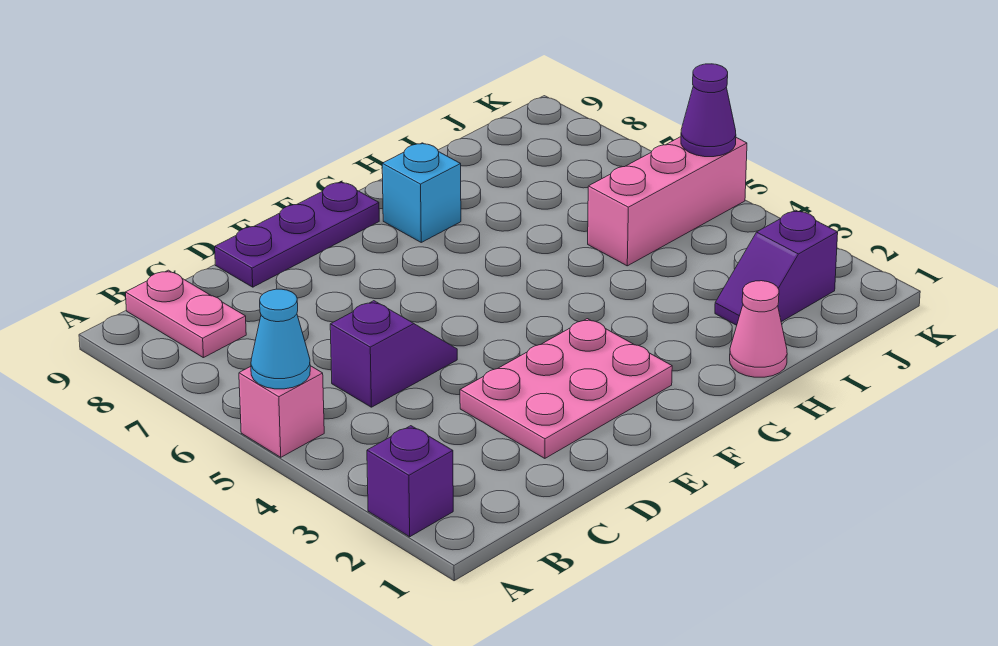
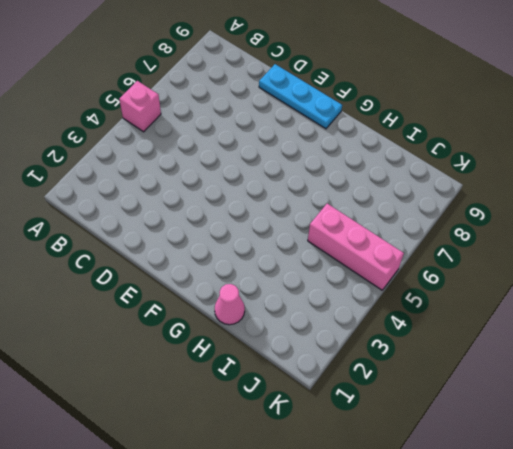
cyan 1x3 plate [259,64,342,129] -> purple 1x3 plate [215,182,379,287]
none -> purple 1x1 brick [367,426,453,537]
none -> pink 1x2 plate [126,270,246,358]
none -> purple 1x2 slope [330,301,457,407]

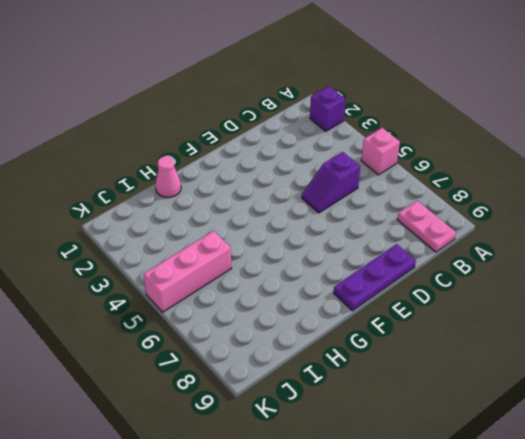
none -> pink 2x3 plate [460,319,672,458]
none -> cyan 1x1 brick [382,143,461,242]
none -> purple 1x2 slope [715,210,838,325]

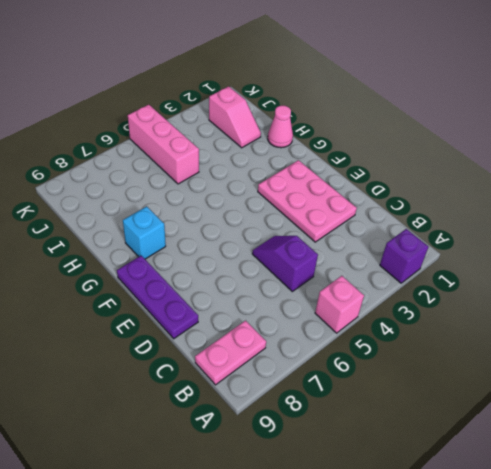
pink 1x2 slope [209,86,261,148] -> purple 1x2 slope [715,210,838,325]
none -> cyan 1x1 cone [251,289,310,389]
none -> purple 1x1 cone [681,64,736,157]

